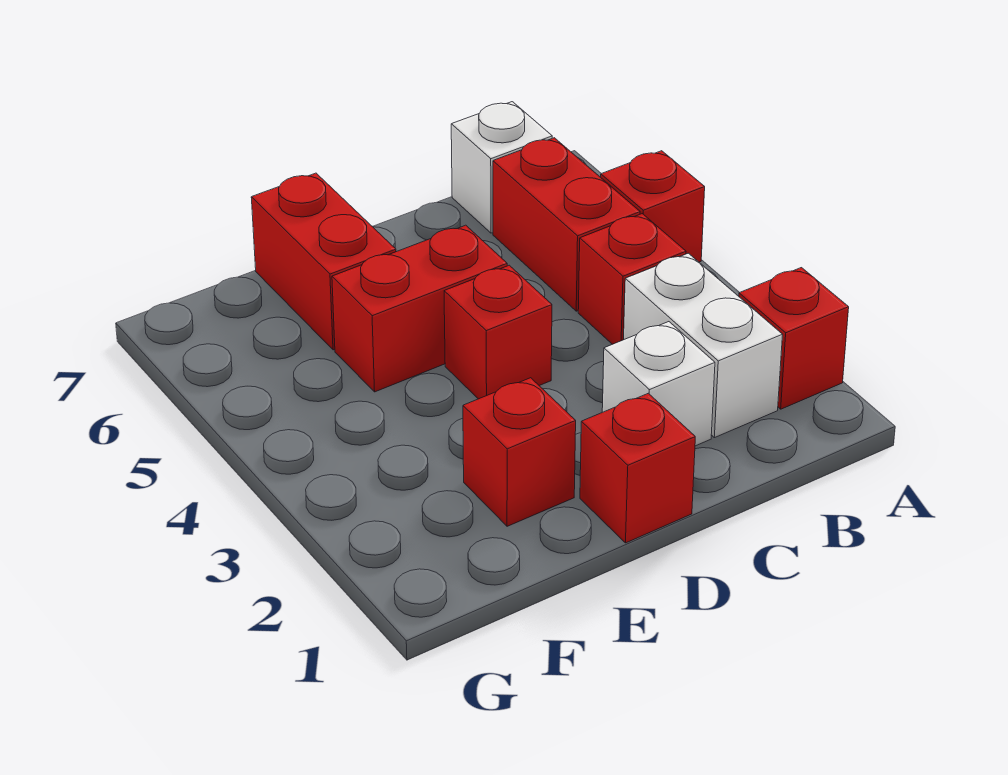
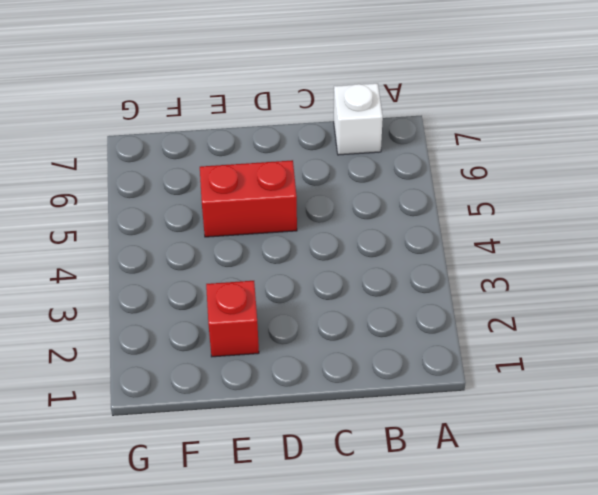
none -> red 1x1 brick [739,268,849,409]
none -> red 1x1 brick [601,151,705,262]
none -> white 1x2 brick [624,253,783,438]

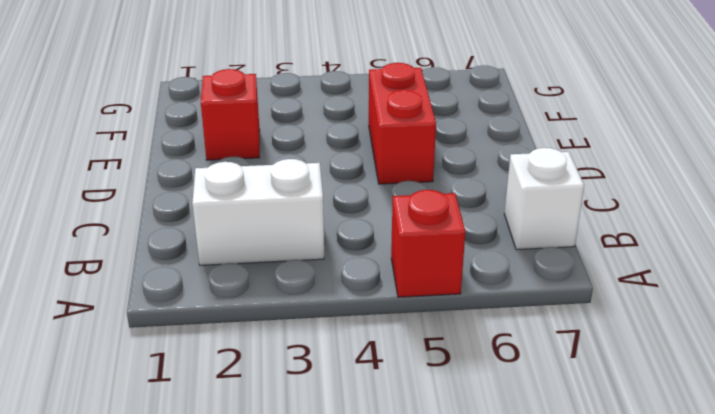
none -> red 1x1 brick [739,268,849,409]
none -> red 1x1 brick [578,214,686,344]
none -> red 1x2 brick [493,138,640,311]

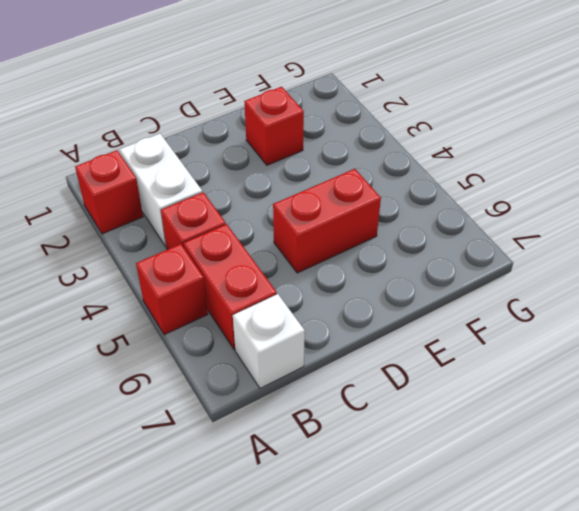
none -> white 1x1 brick [602,322,715,446]
none -> red 1x1 brick [580,393,695,543]
none -> red 1x1 brick [444,265,552,399]

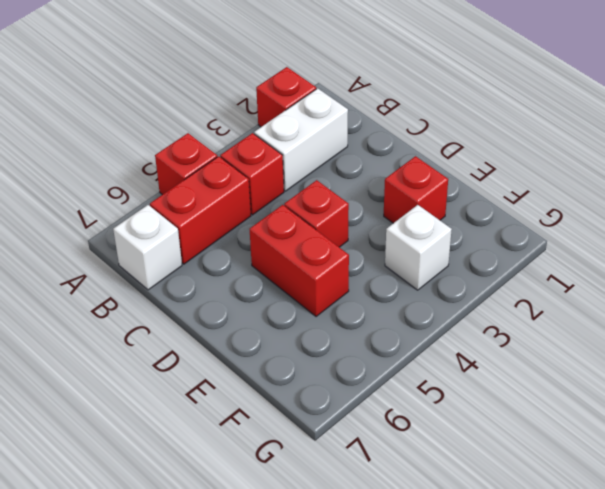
white 1x1 brick [385,205,452,290] -> white 1x1 brick moved to [602,322,715,446]
none -> red 1x1 brick [580,393,695,543]
none -> red 1x2 brick [251,173,396,350]

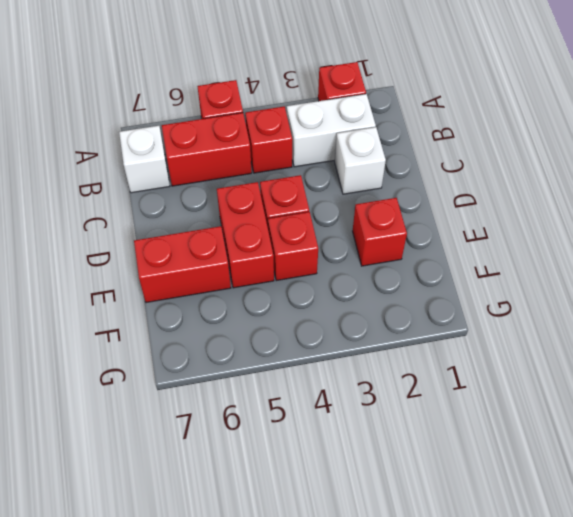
red 1x1 brick [268,212,318,281] -> red 1x1 brick moved to [580,393,695,543]

